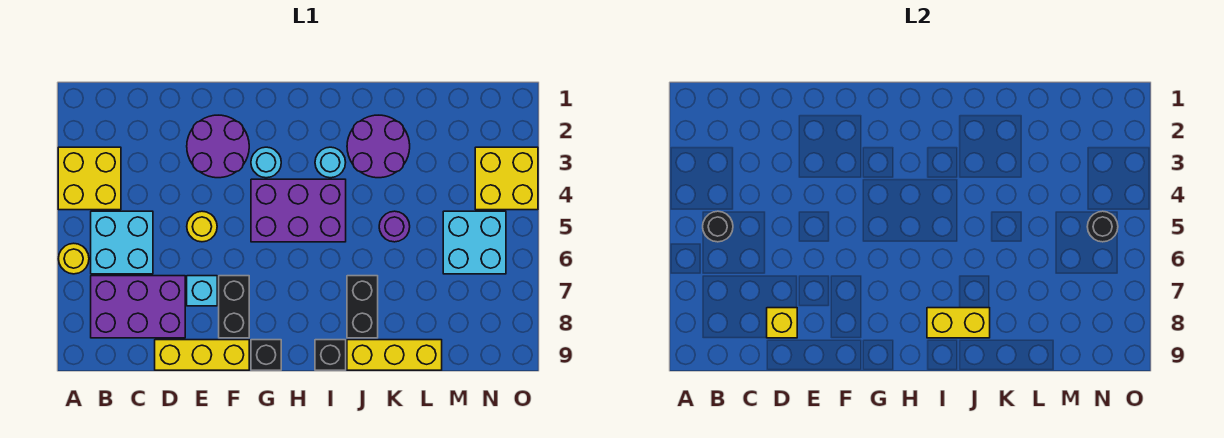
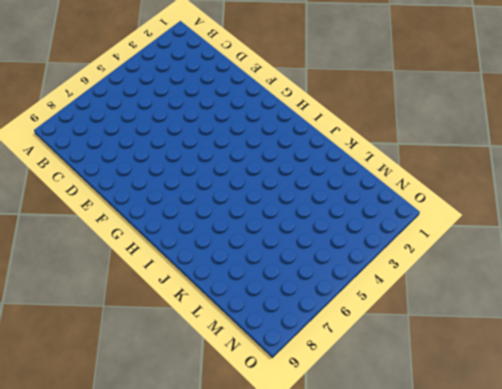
none -> yellow 2x2 brick [58,147,121,210]
none -> yellow 1x1 round brick [59,243,89,274]
none -> cyan 2x2 brick [91,211,153,274]

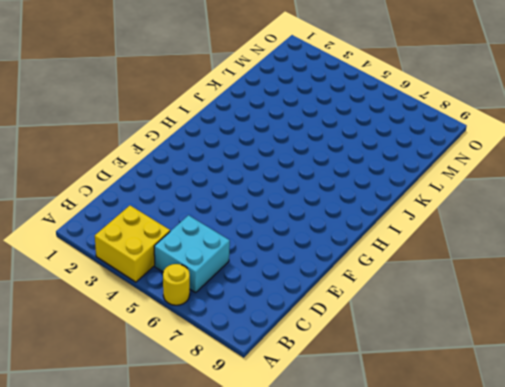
none -> purple 2x3 brick [91,276,185,338]
none -> yellow 1x3 brick [155,340,249,370]
none -> purple 2x2 round brick [187,115,249,178]

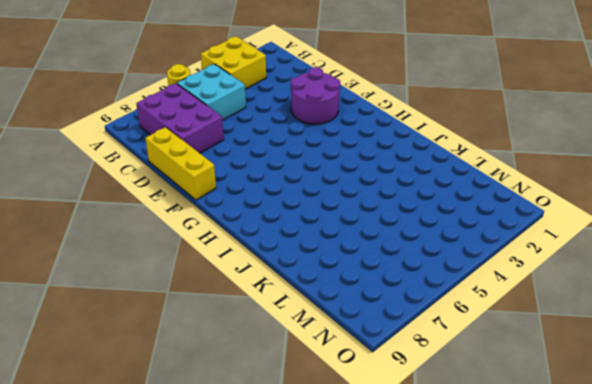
none -> yellow 1x1 round brick [187,211,217,242]
none -> cyan 1x1 brick [187,276,217,306]
none -> black 1x2 brick [219,276,249,338]

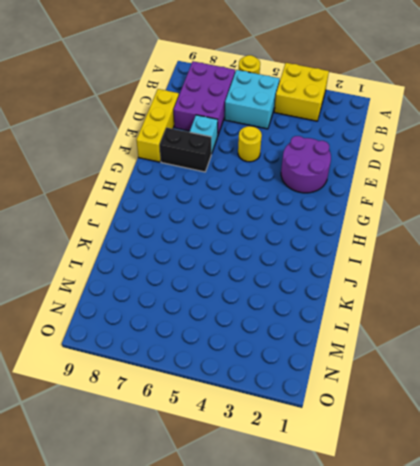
none -> cyan 1x1 round brick [251,147,281,178]
none -> purple 2x3 brick [251,179,346,242]
none -> black 1x1 brick [251,340,281,370]

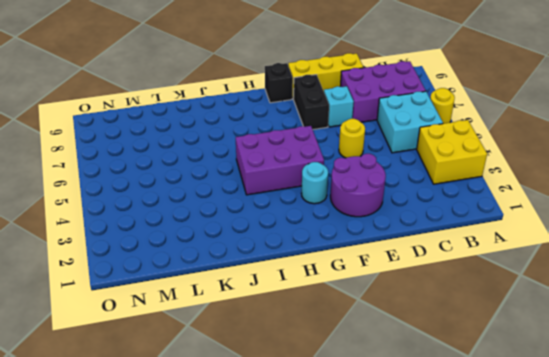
none -> cyan 1x1 round brick [315,147,346,178]
none -> black 1x1 brick [315,340,346,370]
none -> purple 2x2 round brick [347,115,410,178]

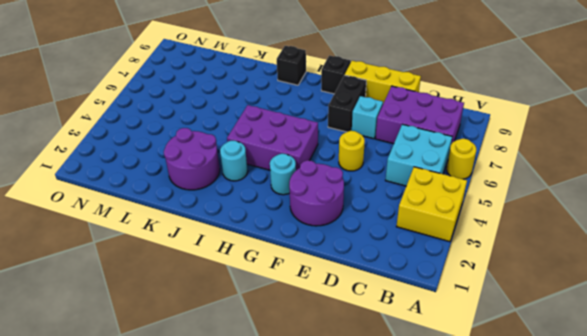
none -> black 1x2 brick [347,276,378,338]
none -> yellow 1x3 brick [347,340,442,370]
none -> purple 1x1 round brick [379,211,410,242]

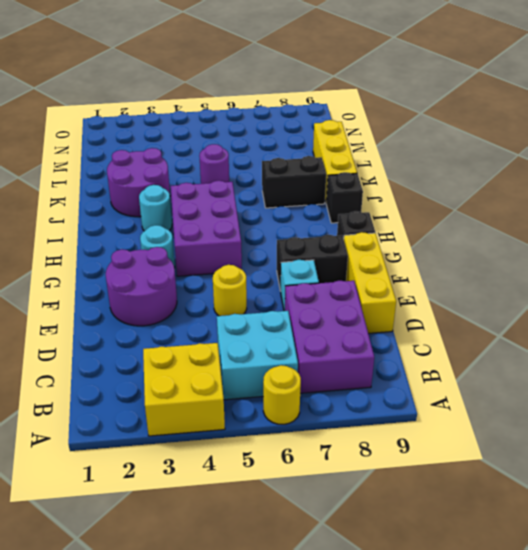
none -> cyan 2x2 brick [443,211,506,274]
none -> yellow 2x2 brick [475,147,538,210]
none -> black 1x1 round brick [703,211,733,242]

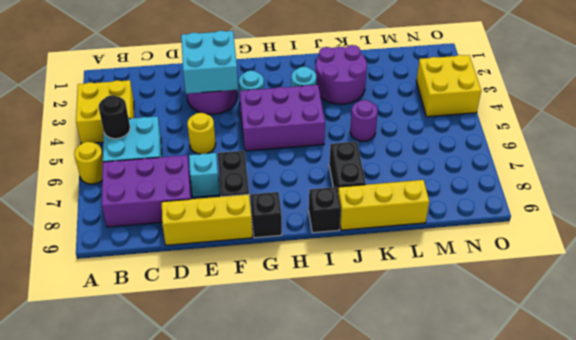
cyan 2x2 brick [181,31,238,94] -> cyan 2x2 brick moved to [443,211,506,274]
none -> yellow 1x1 brick [767,308,797,338]
none -> yellow 1x2 brick [927,308,990,338]
none -> black 1x1 round brick [1087,211,1118,242]

